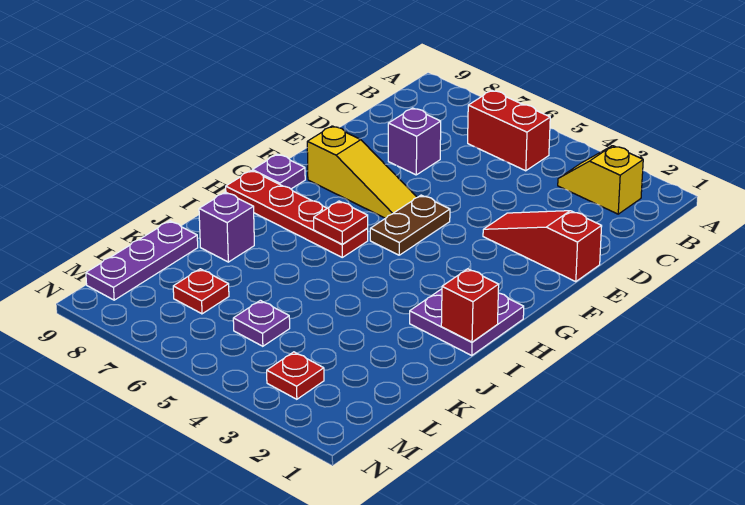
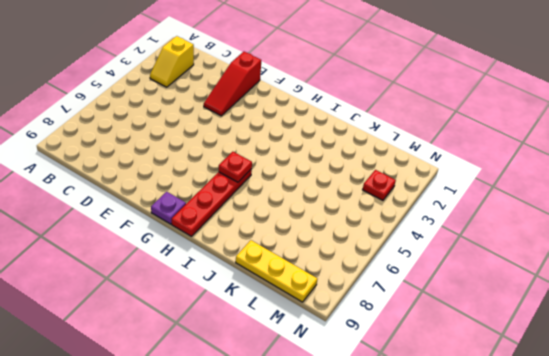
yellow 1x3 plate [236,240,317,302] -> purple 1x3 plate [86,221,198,300]
none -> red 1x2 brick [468,90,550,171]
none -> purple 1x1 brick [388,108,441,175]
none -> brown 1x2 plate [370,195,450,255]

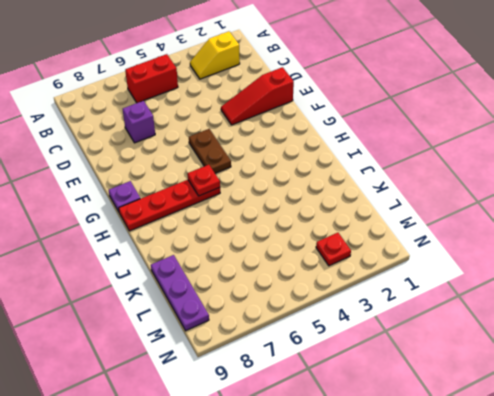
none -> yellow 1x3 slope [307,126,417,218]
none -> purple 2x2 plate [410,289,524,355]
none -> purple 1x1 brick [199,192,254,262]

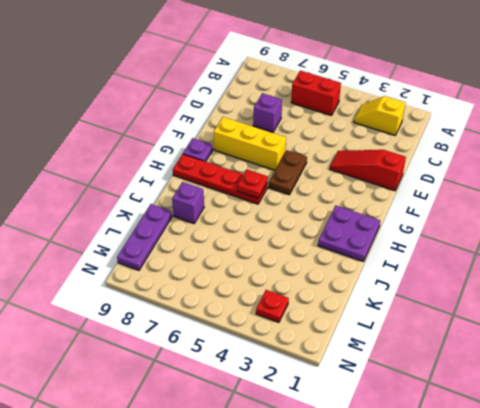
yellow 1x3 brick [214,117,286,170] -> yellow 1x3 slope [307,126,417,218]
none -> purple 1x1 plate [233,300,290,346]
none -> red 1x1 plate [173,269,229,314]
none -> red 1x1 brick [441,269,499,342]

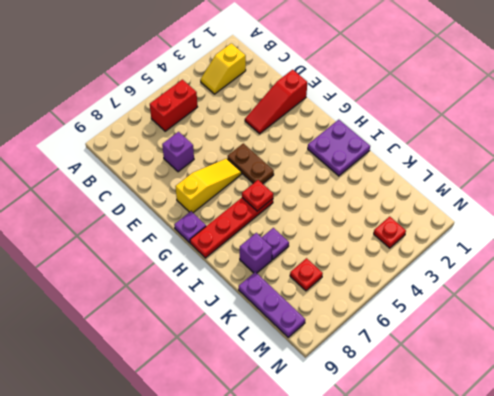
purple 1x1 plate [262,228,289,260] -> purple 1x1 plate moved to [233,300,290,346]
none -> red 1x1 brick [441,269,499,342]

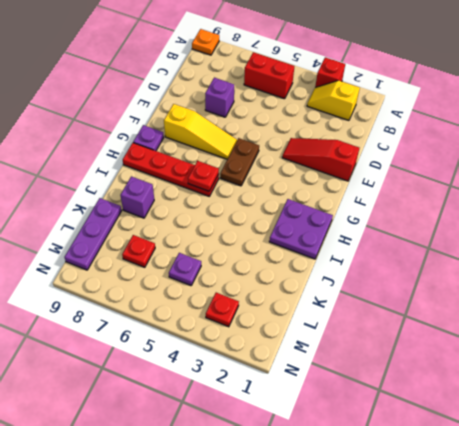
red 1x1 brick [315,57,345,87] -> red 1x1 brick moved to [441,269,499,342]
orange 1x1 plate [192,29,219,55] -> none

